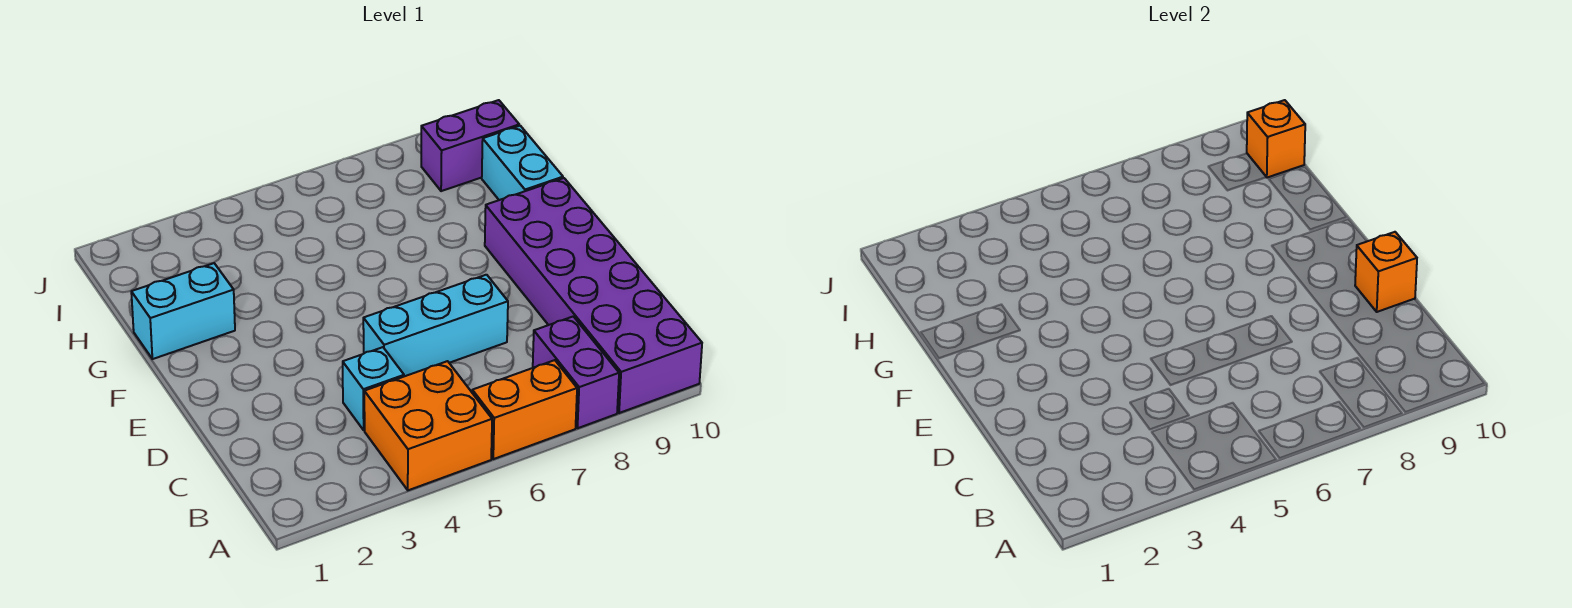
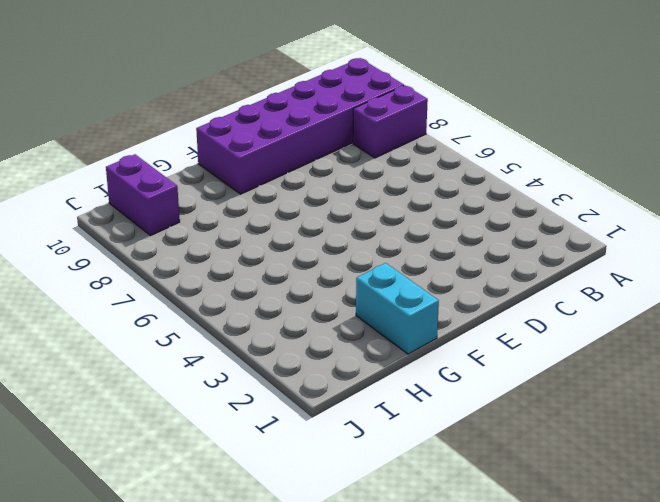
none -> orange 2x2 brick [364,361,492,490]
none -> orange 1x2 brick [472,360,577,459]

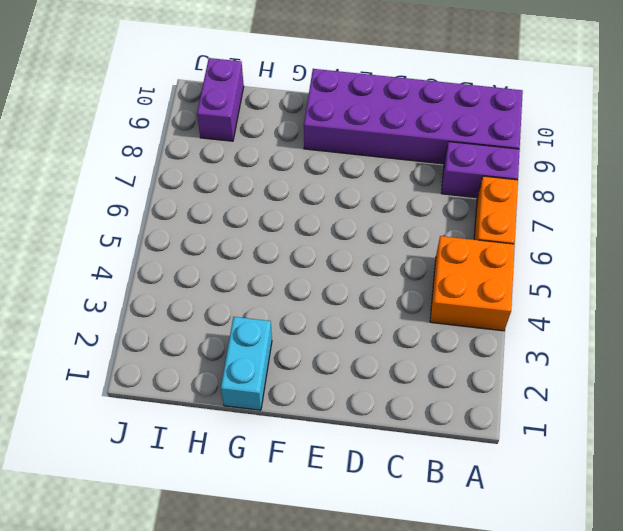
none -> cyan 1x1 brick [343,347,404,430]
none -> cyan 1x3 brick [363,275,508,376]

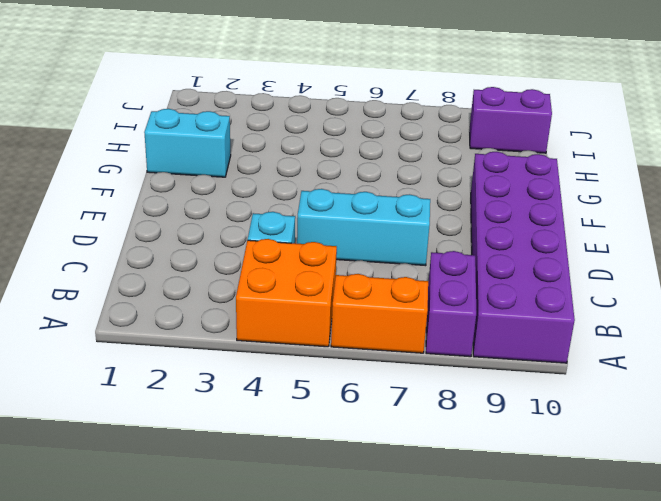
none -> cyan 1x2 brick [482,126,563,200]
none -> orange 1x1 brick [1355,232,1417,312]

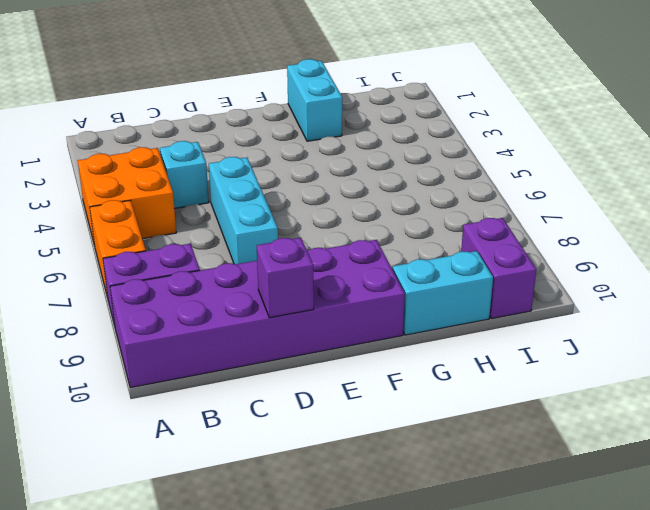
purple 1x1 brick [257,238,314,318] -> orange 1x1 brick [1355,232,1417,312]
none -> orange 1x1 brick [1247,100,1305,178]

